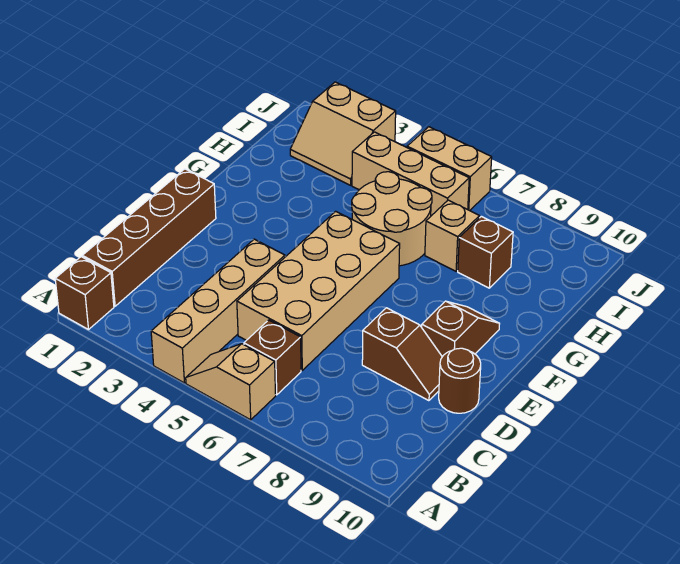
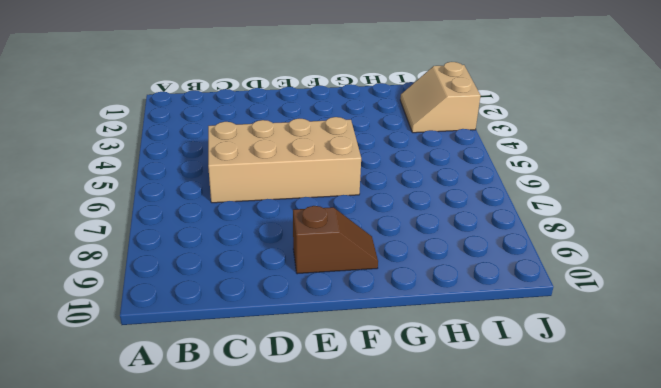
none -> brown 1x1 brick [55,257,114,330]
none -> tan 1x4 brick [151,239,285,383]
none -> tan 1x2 slope [186,344,276,420]

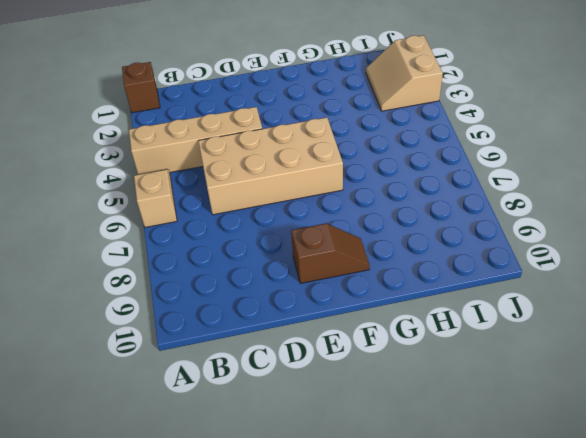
none -> brown 1x4 brick [82,169,216,306]
none -> brown 1x1 brick [244,320,301,395]
none -> brown 1x2 slope [362,308,442,401]

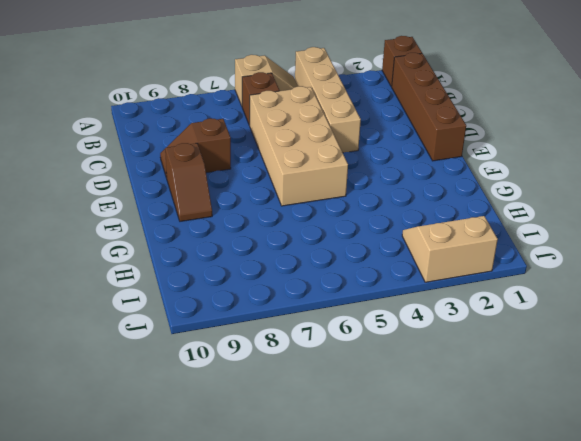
none -> brown 1x1 round brick [439,348,481,413]
none -> tan 2x2 round brick [352,172,432,266]
none -> tan 1x1 brick [425,200,480,271]

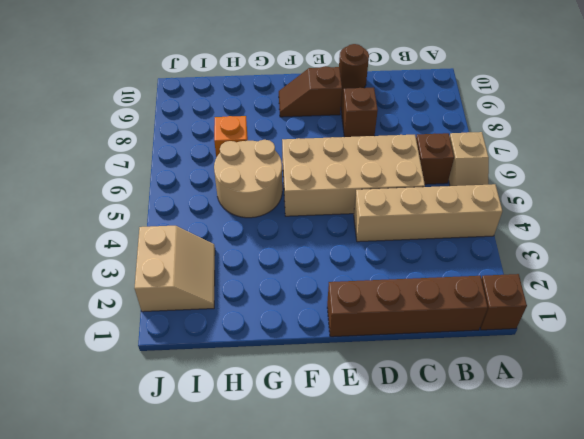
orange 1x1 brick [214,116,248,157] -> tan 1x1 brick [425,200,480,271]
none -> brown 1x1 brick [458,216,513,288]
none -> tan 1x3 brick [352,132,469,216]
none -> tan 1x2 brick [407,127,492,211]

